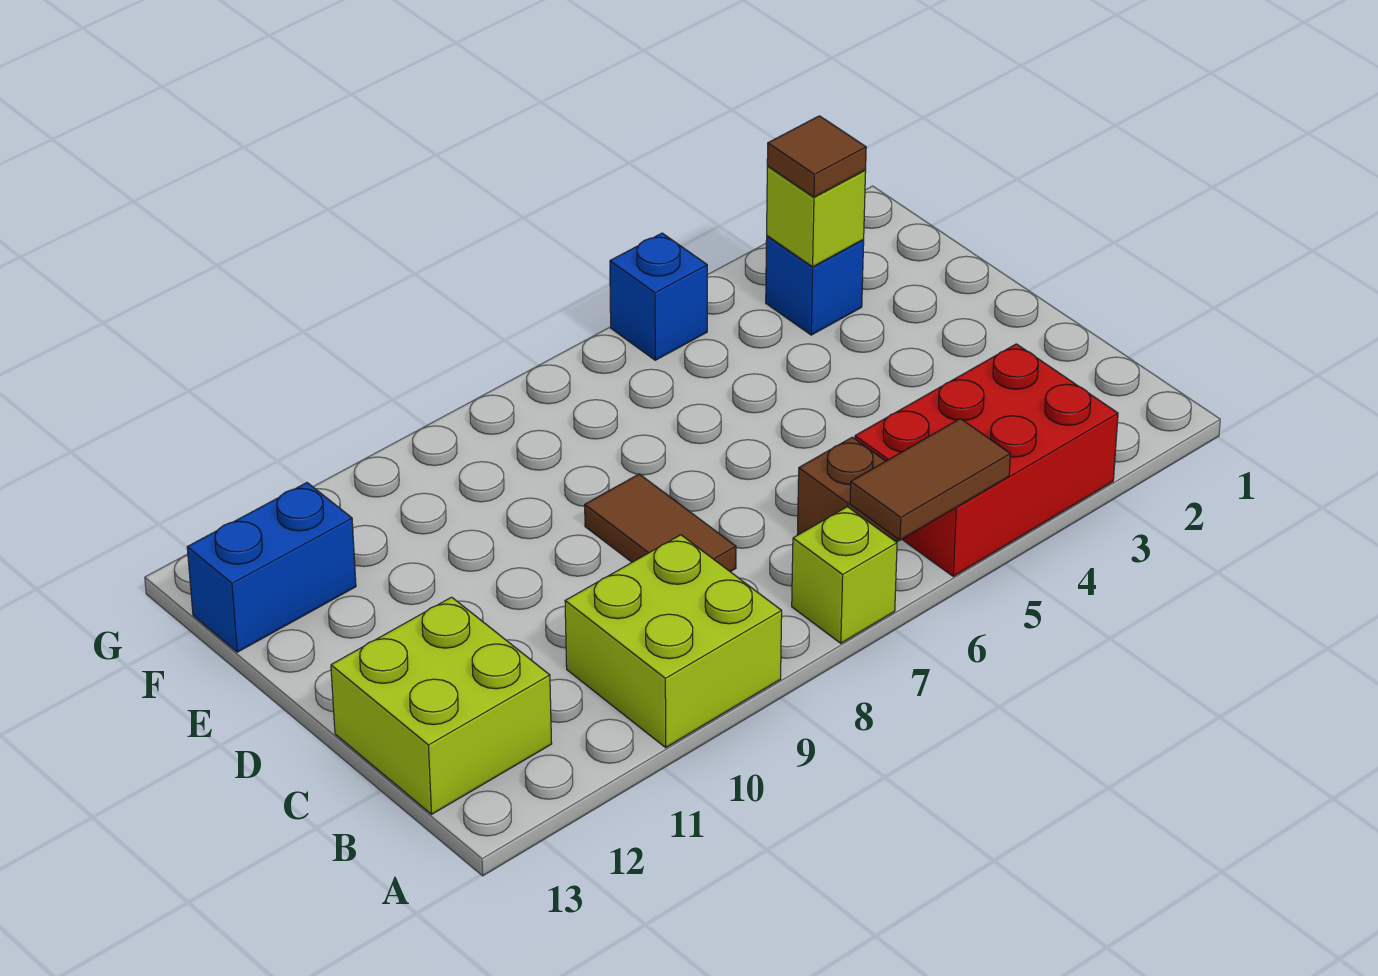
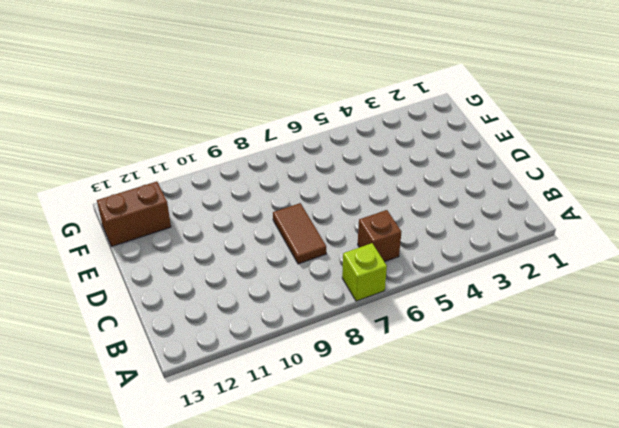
brown 1x2 brick [97,182,171,247] -> blue 1x2 brick [187,483,356,652]
none -> red 2x3 brick [855,344,1118,576]
none -> lime 2x2 brick [565,535,782,747]
none -> lime 2x2 brick [331,597,552,814]

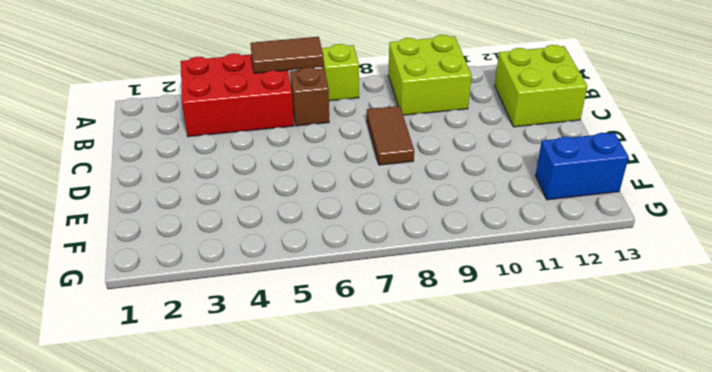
none -> blue 1x1 brick [766,236,864,335]
none -> blue 1x1 brick [610,233,707,360]
none -> lime 1x1 brick [767,166,866,267]

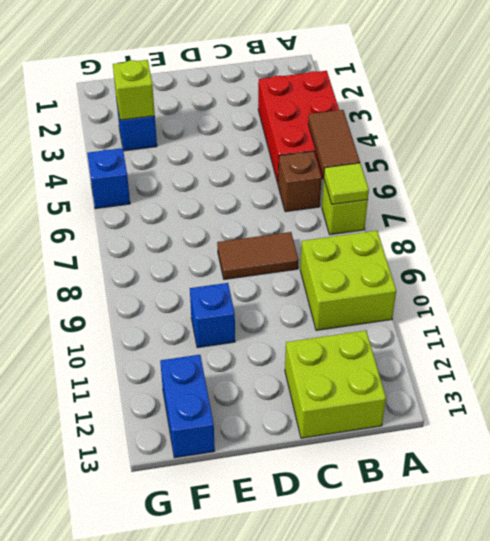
lime 1x1 tile [324,163,369,205] -> none
blue 1x1 brick [190,283,235,348] -> none
none -> brown 1x1 tile [767,116,866,197]

